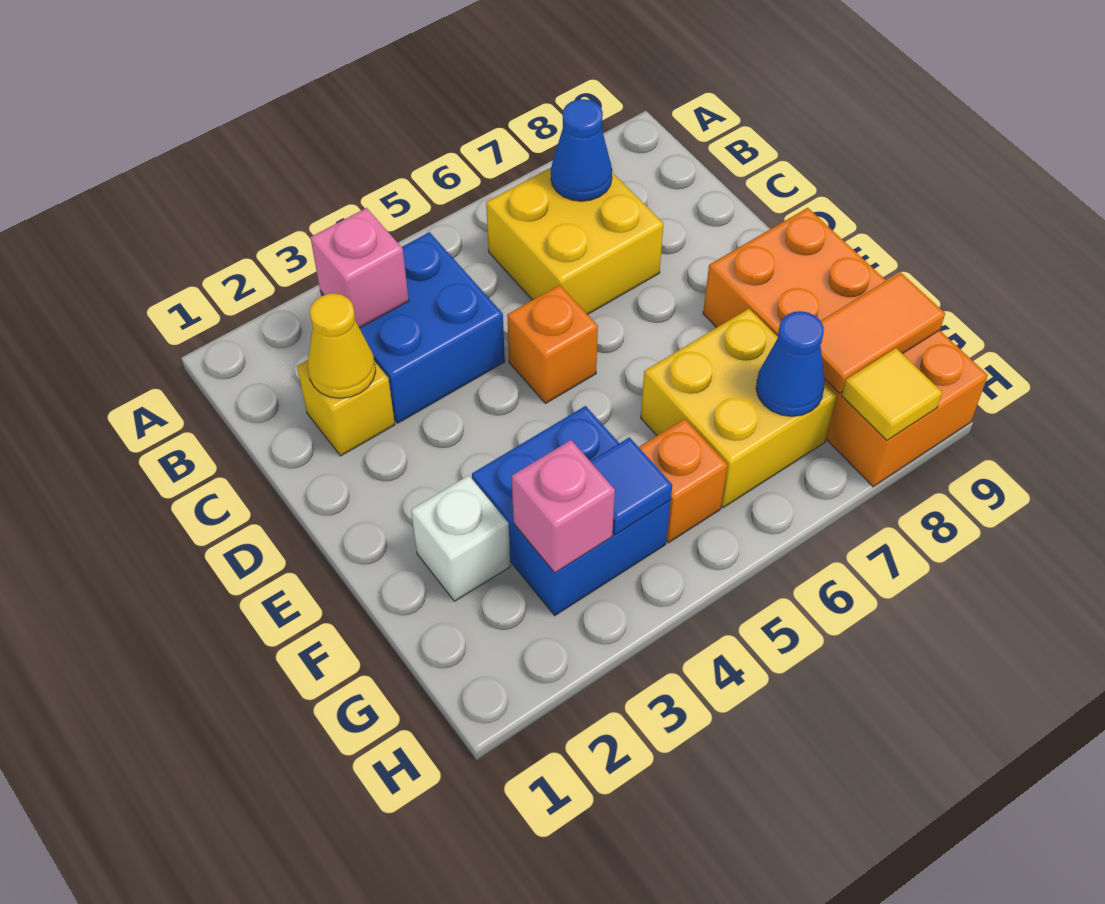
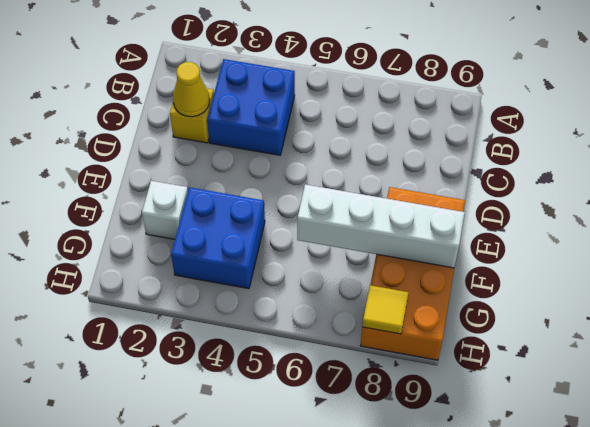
white 1x4 brick [297,184,465,268] -> none
none -> yellow 2x2 brick [486,168,664,314]
none -> orange 1x1 brick [507,285,598,403]
none -> yellow 2x2 brick [641,309,837,508]

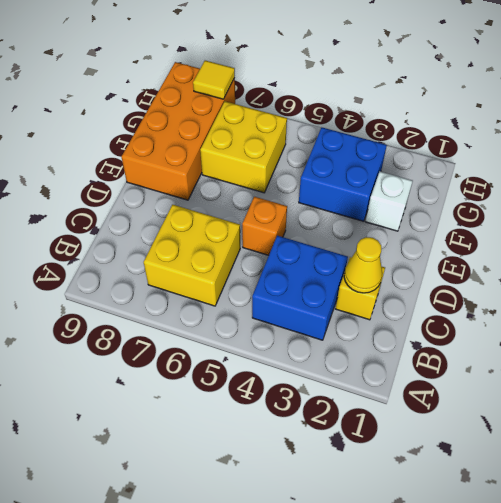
none -> orange 1x1 brick [639,419,727,543]
none -> pink 1x1 brick [310,208,409,328]
none -> blue 1x1 cone [551,99,612,201]

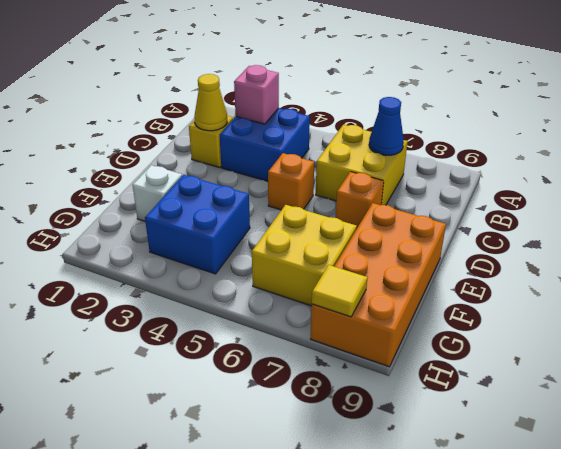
orange 1x1 brick [336,172,384,228] -> orange 1x1 brick moved to [639,419,727,543]
none -> pink 1x1 brick [512,440,615,573]
none -> blue 1x1 tile [590,437,672,535]
none -> blue 1x1 cone [756,311,825,416]

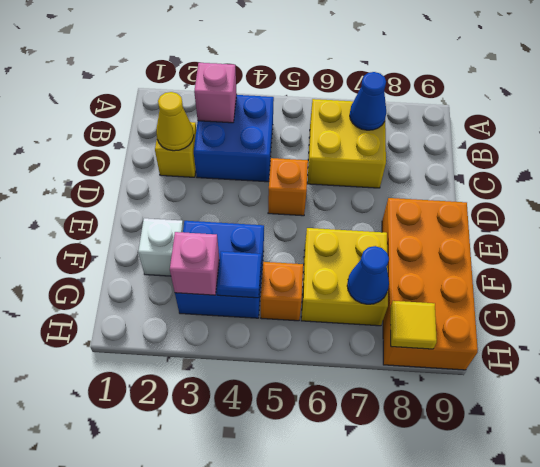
none -> orange 1x2 tile [820,272,945,393]

